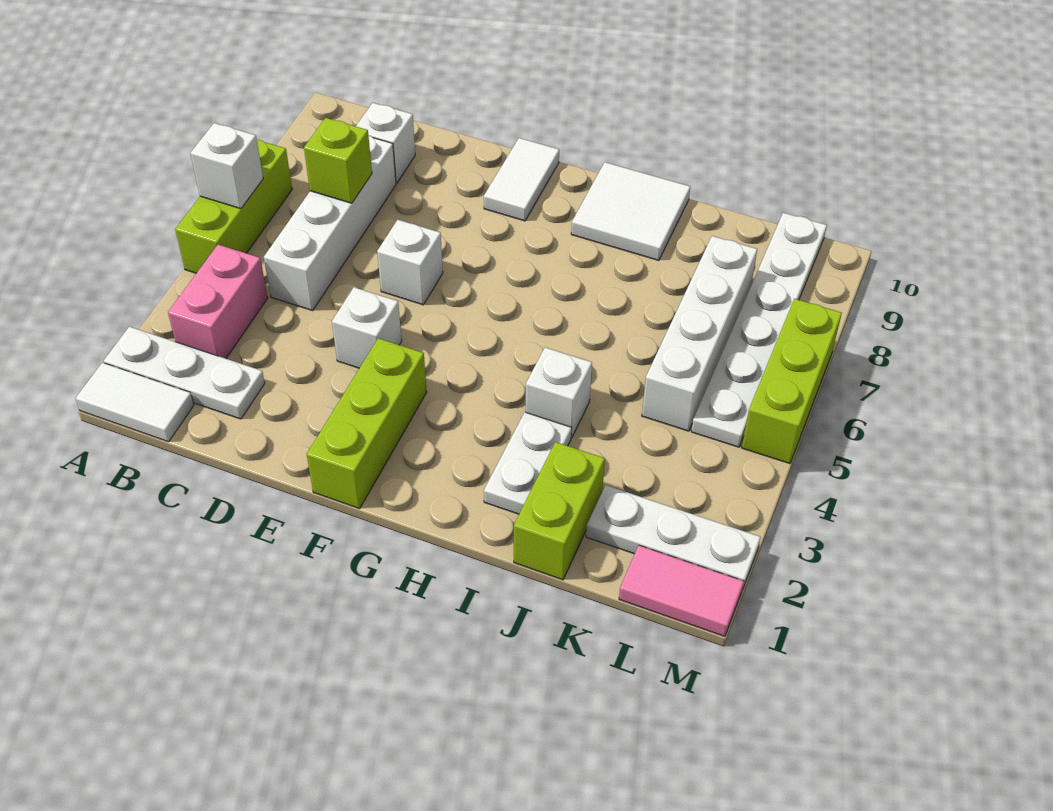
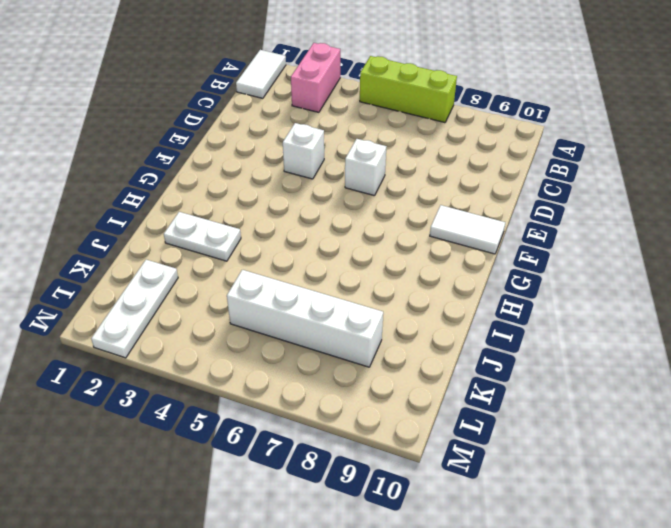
pink 1x2 brick [291,43,340,112] -> pink 1x2 brick turned to [168,245,268,359]
none -> white 1x3 plate [104,327,265,419]
none -> white 1x4 brick [264,136,396,311]
none -> white 1x1 brick [356,103,415,183]

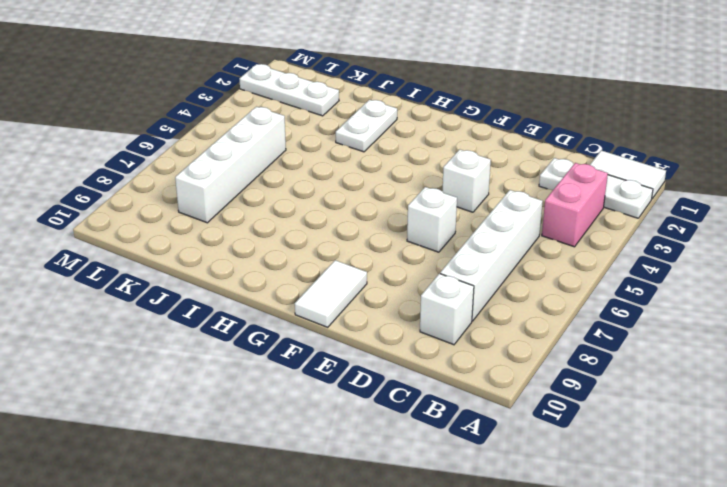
none -> lime 1x3 brick [175,140,292,273]
none -> lime 1x3 brick [307,338,427,509]
none -> white 2x2 tile [571,162,690,260]

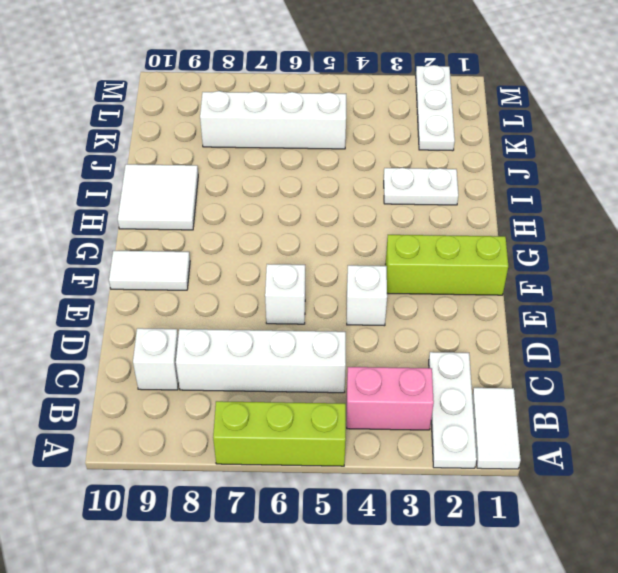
none -> white 1x1 brick [525,347,592,438]
none -> lime 1x2 brick [514,442,605,580]
none -> pink 1x2 tile [619,546,744,636]

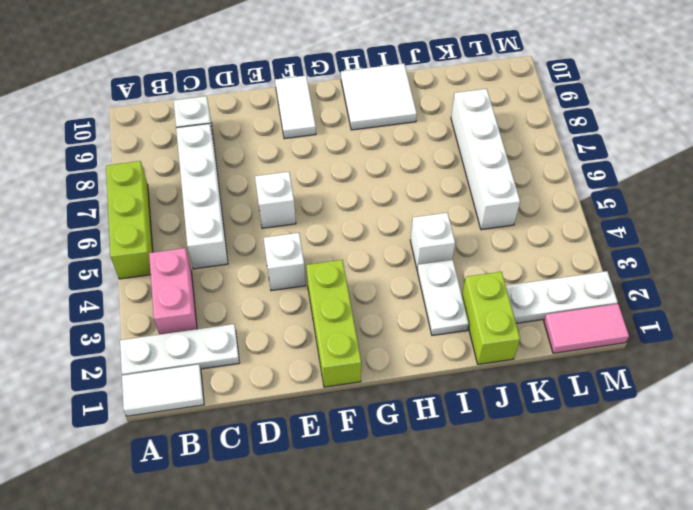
none -> white 1x6 plate [691,213,827,447]
none -> lime 1x3 brick [742,299,842,464]
none -> white 1x1 brick [191,123,263,209]

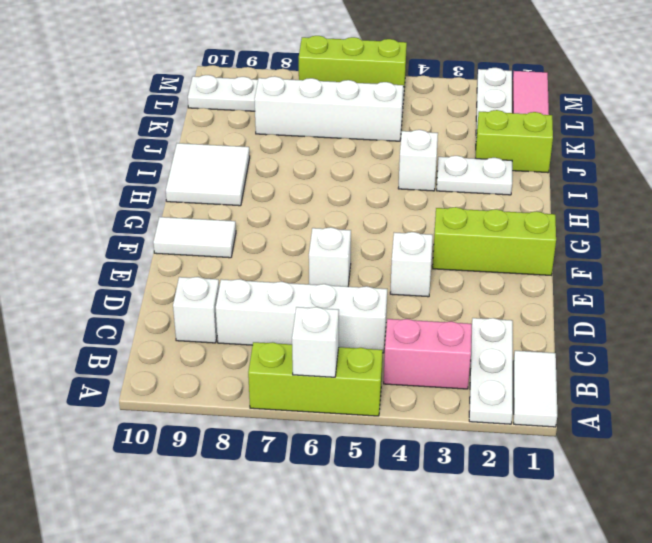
none -> lime 1x1 brick [304,118,372,203]

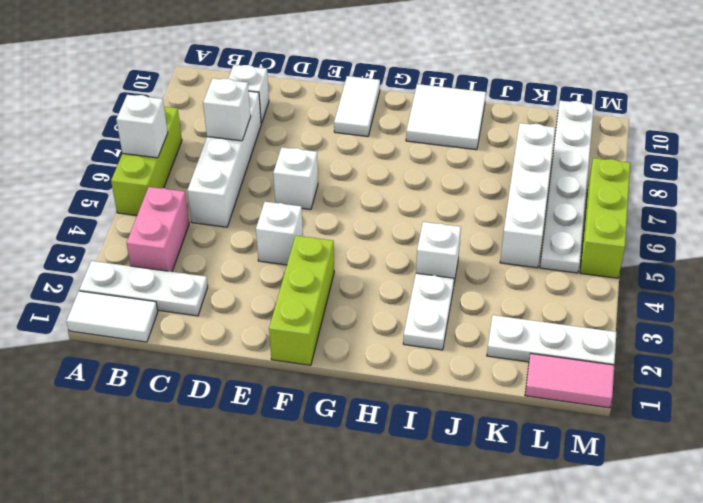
white 1x1 brick [203,78,251,141] -> lime 1x1 brick [304,118,372,203]
none -> lime 1x2 brick [514,442,605,580]

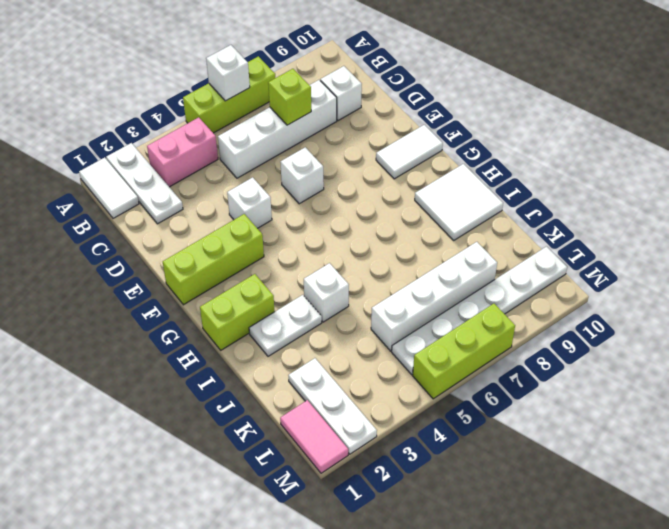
lime 1x2 brick [200,274,275,350] -> lime 1x2 brick moved to [514,442,605,580]

